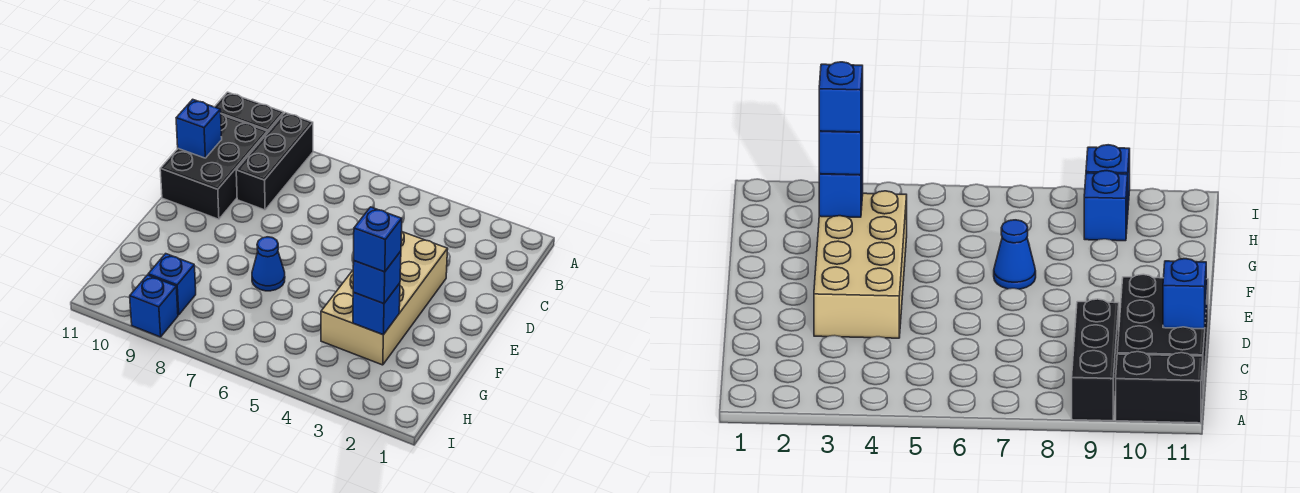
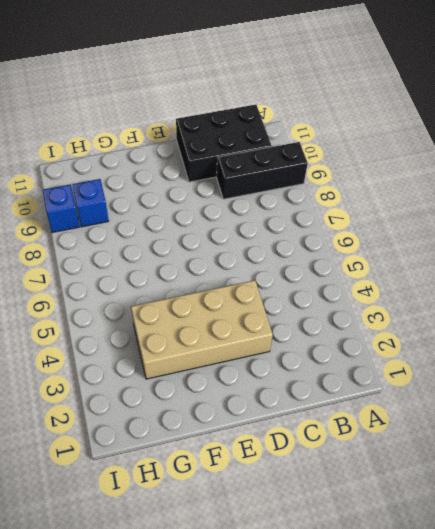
none -> black 1x2 brick [215,92,284,133]
none -> blue 1x1 cone [252,237,285,291]

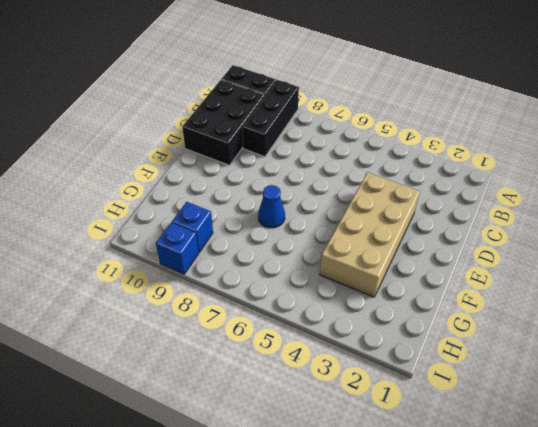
none -> blue 1x1 brick [176,99,222,158]
none -> blue 1x1 brick [353,283,400,335]

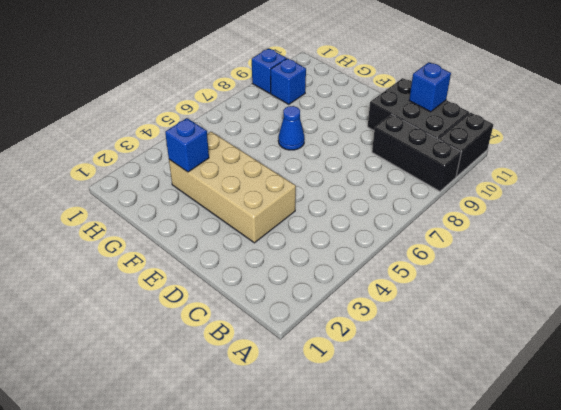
none -> blue 1x1 brick [353,251,401,304]
none -> blue 1x1 brick [354,207,402,272]

